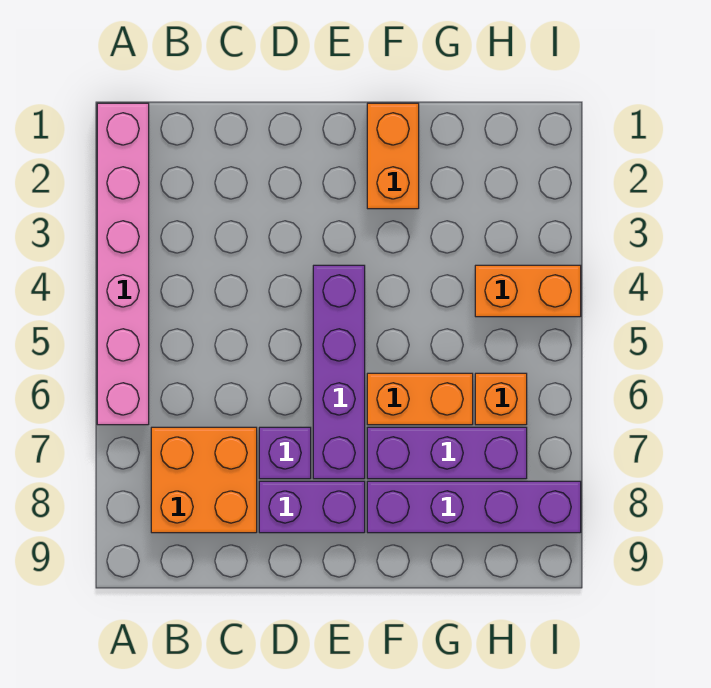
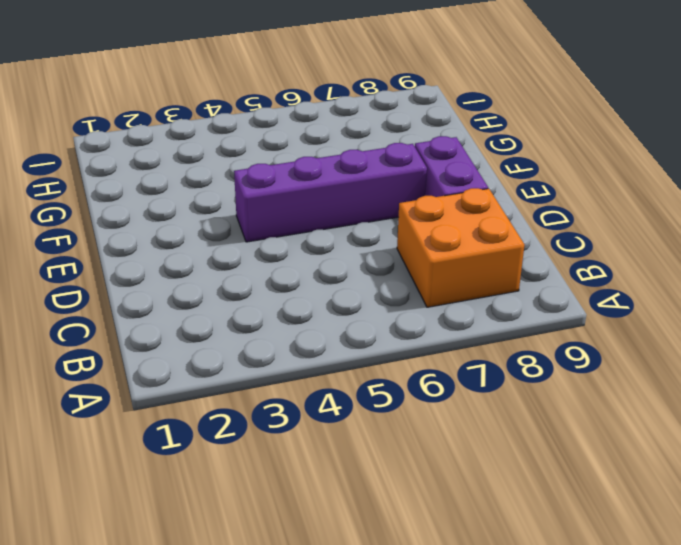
none -> pink 1x6 brick [97,103,149,425]
none -> purple 1x1 brick [259,427,311,479]

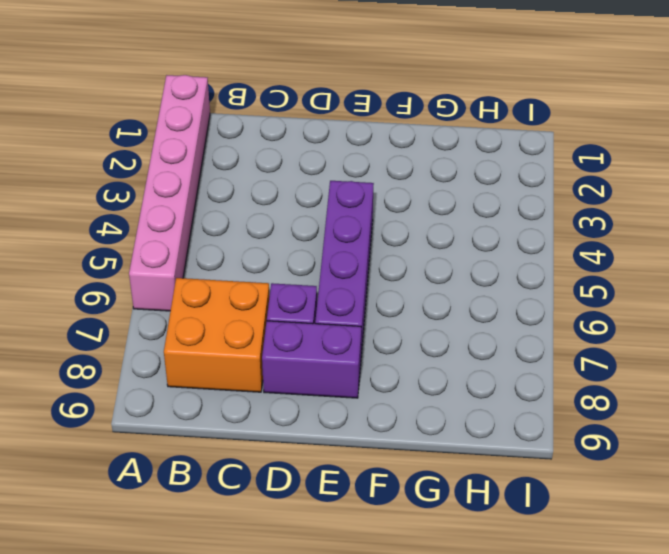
none -> orange 1x2 brick [367,103,419,209]
none -> orange 1x2 brick [367,373,473,425]

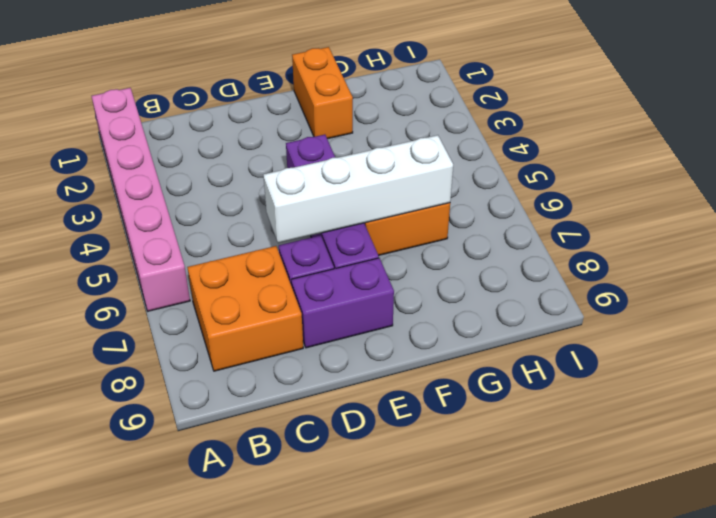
white 1x4 brick [263,135,453,243] -> none
none -> purple 1x3 brick [367,427,527,479]
none -> purple 1x4 brick [367,481,581,533]

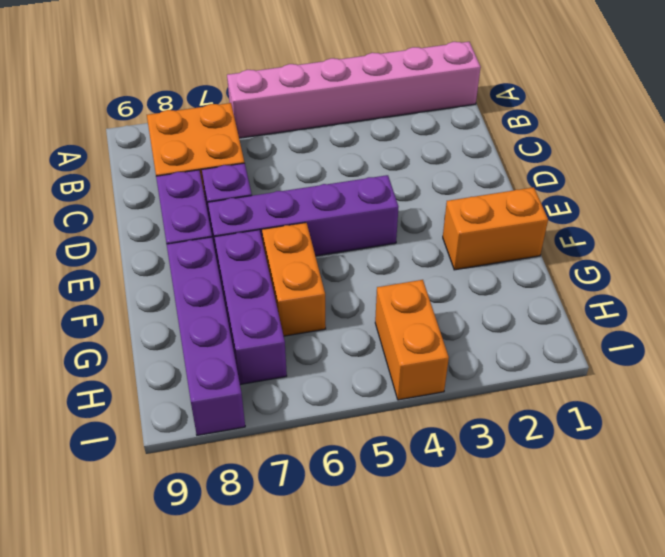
none -> orange 1x1 brick [475,373,527,425]

